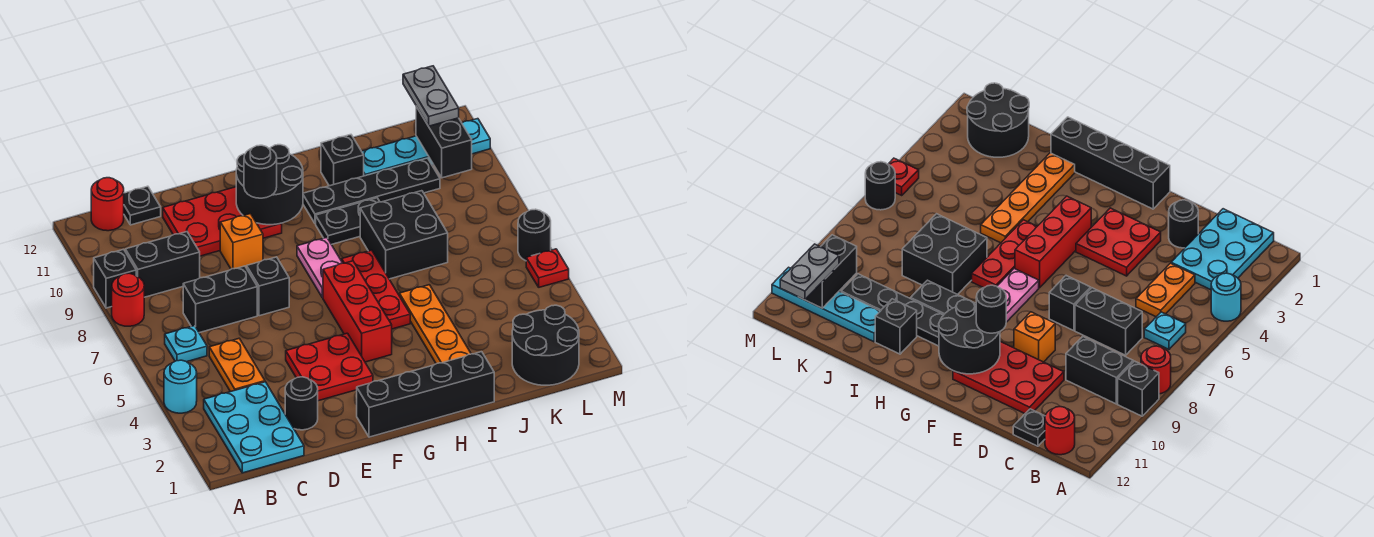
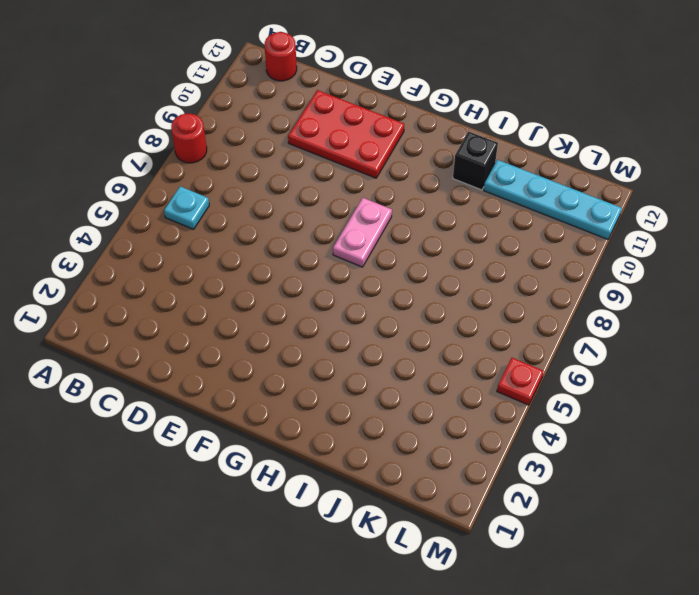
none -> cyan 1x1 round brick [164,360,197,413]
none -> black 1x1 brick [94,249,136,308]
none -> cyan 2x3 plate [204,382,304,473]
none -> black 1x2 brick [125,232,200,297]

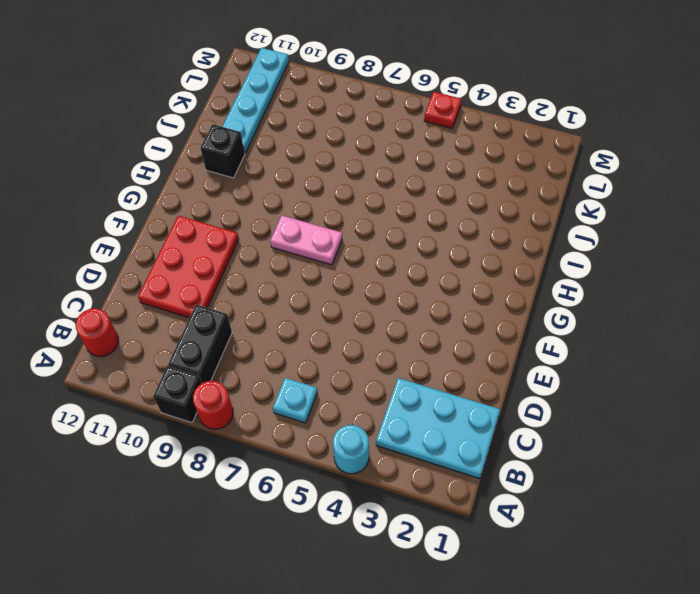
none -> orange 1x2 plate [209,339,265,392]
none -> black 1x2 brick [183,266,257,333]
none -> black 1x1 plate [124,186,161,225]
none -> black 1x1 round brick [285,377,318,430]

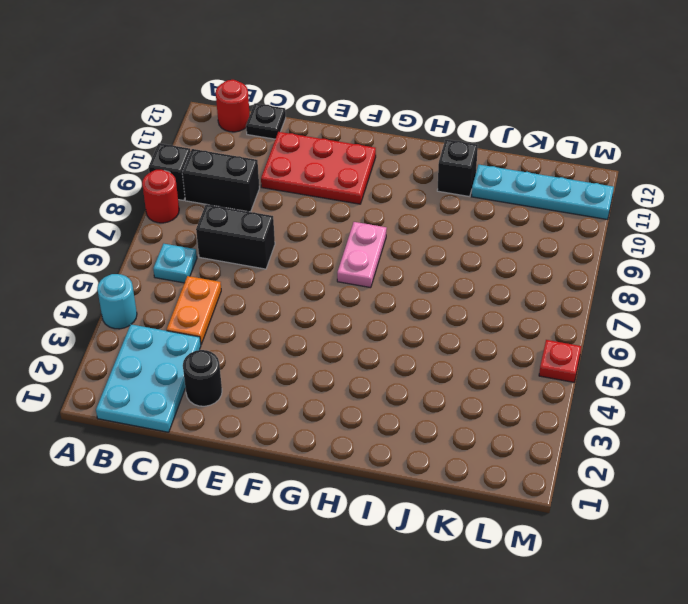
none -> red 2x2 plate [286,333,373,401]
none -> black 1x1 brick [247,257,289,316]
none -> orange 1x1 brick [220,214,263,269]
none -> black 1x4 brick [357,352,494,437]

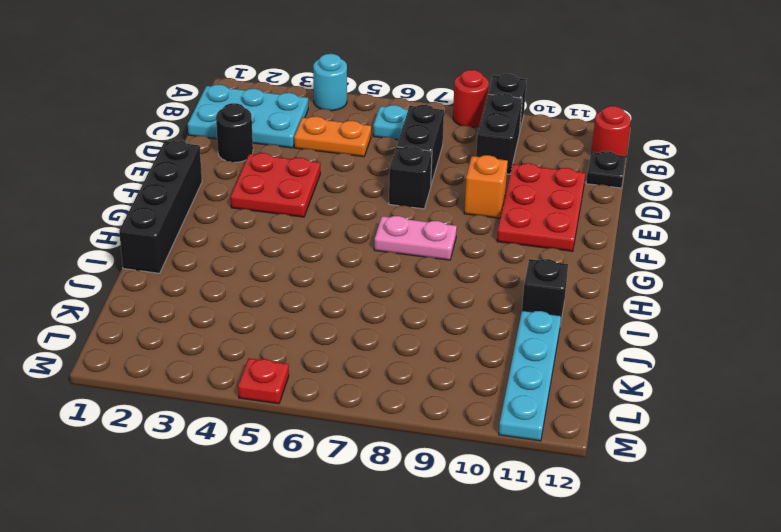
none -> red 1x3 brick [323,261,392,362]
none -> red 1x3 plate [342,250,410,329]
none -> black 1x2 plate [316,198,380,244]
none -> black 1x4 plate [303,158,440,224]

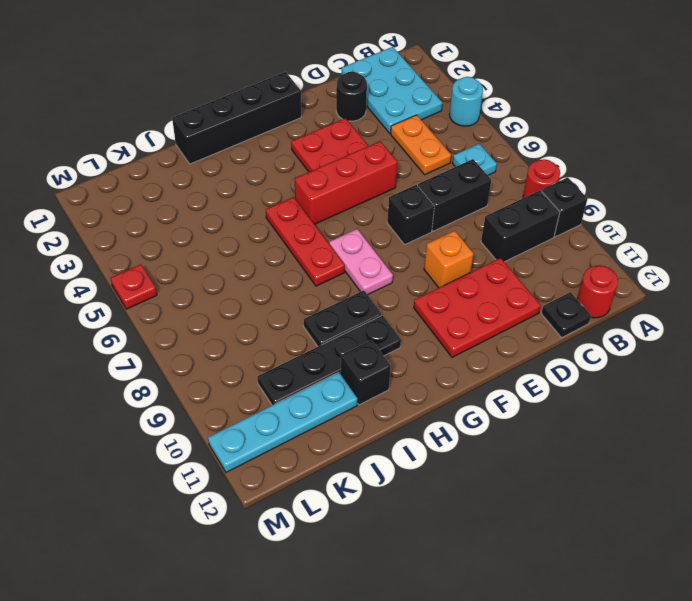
red 1x3 brick [295,141,397,224] -> red 1x3 brick turned to [323,261,392,362]
none -> orange 1x4 plate [399,285,471,364]
none -> black 2x2 brick [360,191,448,279]
none -> black 2x2 round brick [512,305,579,385]
none -> black 1x1 round brick [518,209,551,261]

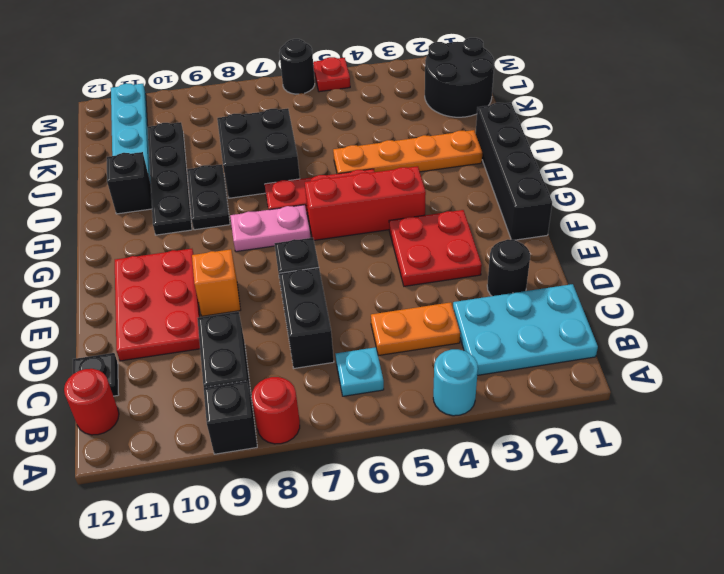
none -> black 2x2 round brick [236,145,303,225]
none -> black 1x2 brick [416,106,472,178]
none -> black 1x1 round brick [244,145,277,198]
none -> grey 1x2 plate [403,66,459,126]

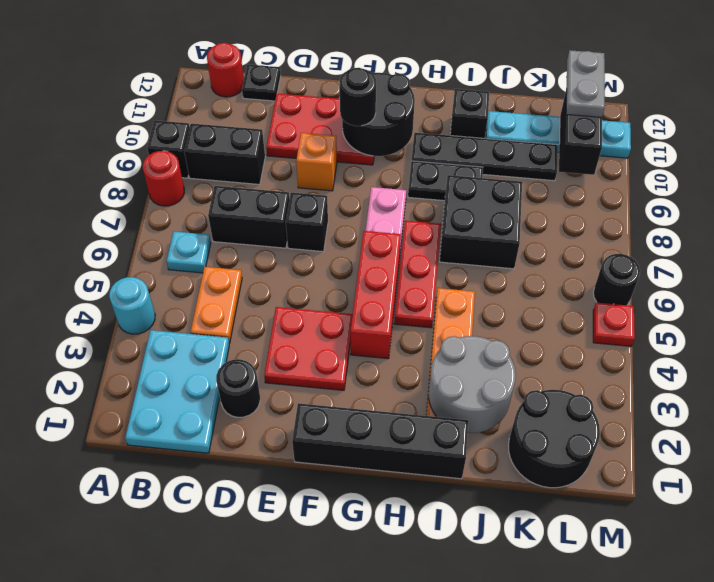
grey 2x2 round brick [428,336,516,433] -> none

